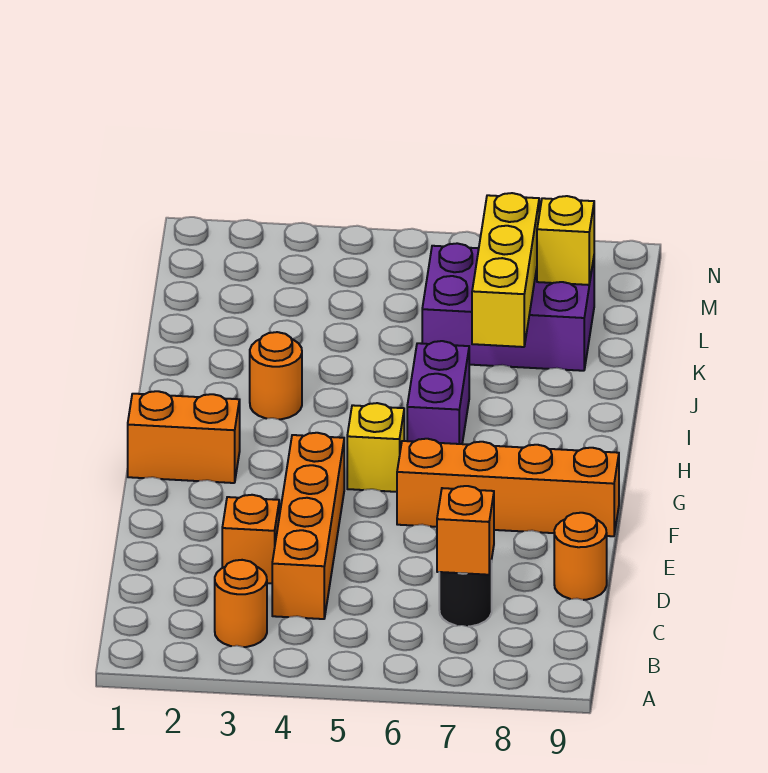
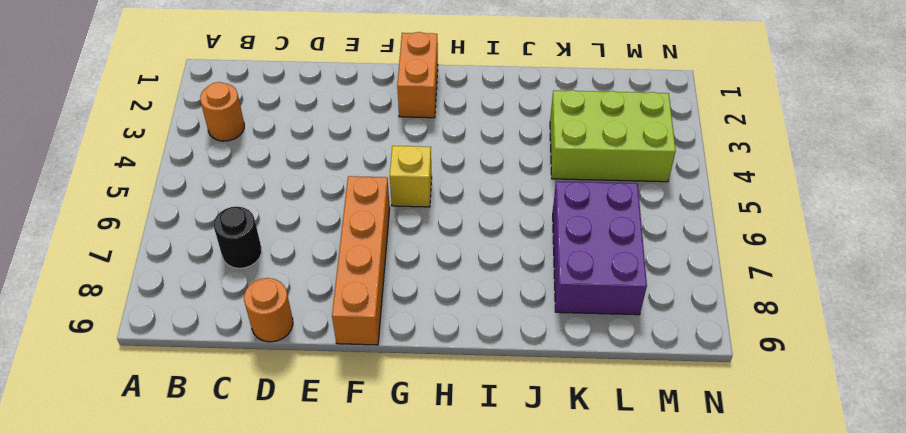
lime 2x3 brick [550,90,676,182] -> none
none -> orange 1x4 brick [272,433,344,619]
none -> orange 1x1 brick [222,495,279,583]
none -> purple 1x2 brick [407,341,469,444]

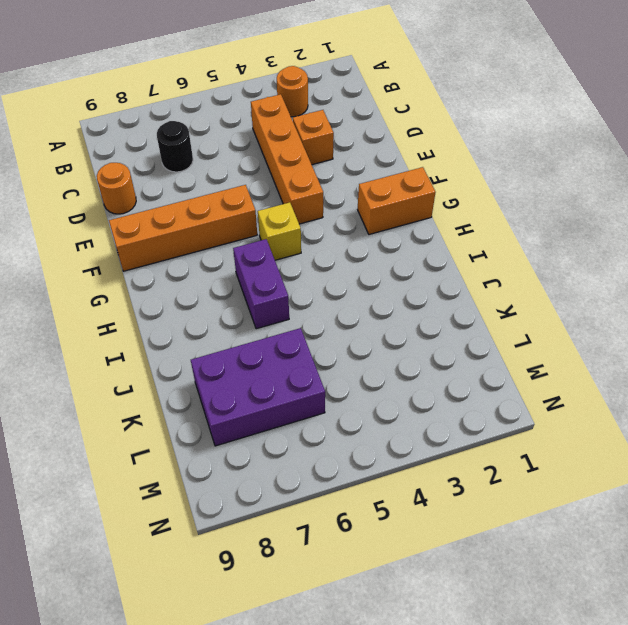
none -> orange 1x1 round brick [250,332,302,419]
none -> orange 1x1 brick [437,486,494,575]
none -> yellow 1x3 brick [472,193,539,347]

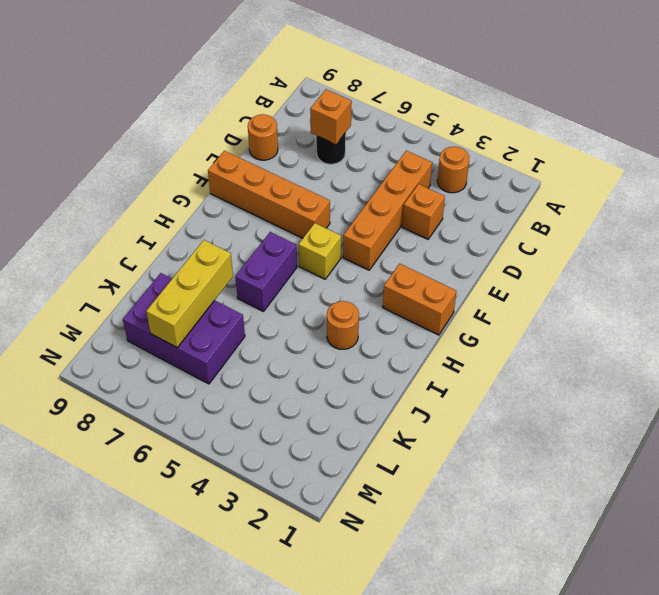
none -> yellow 1x1 brick [537,196,594,285]

